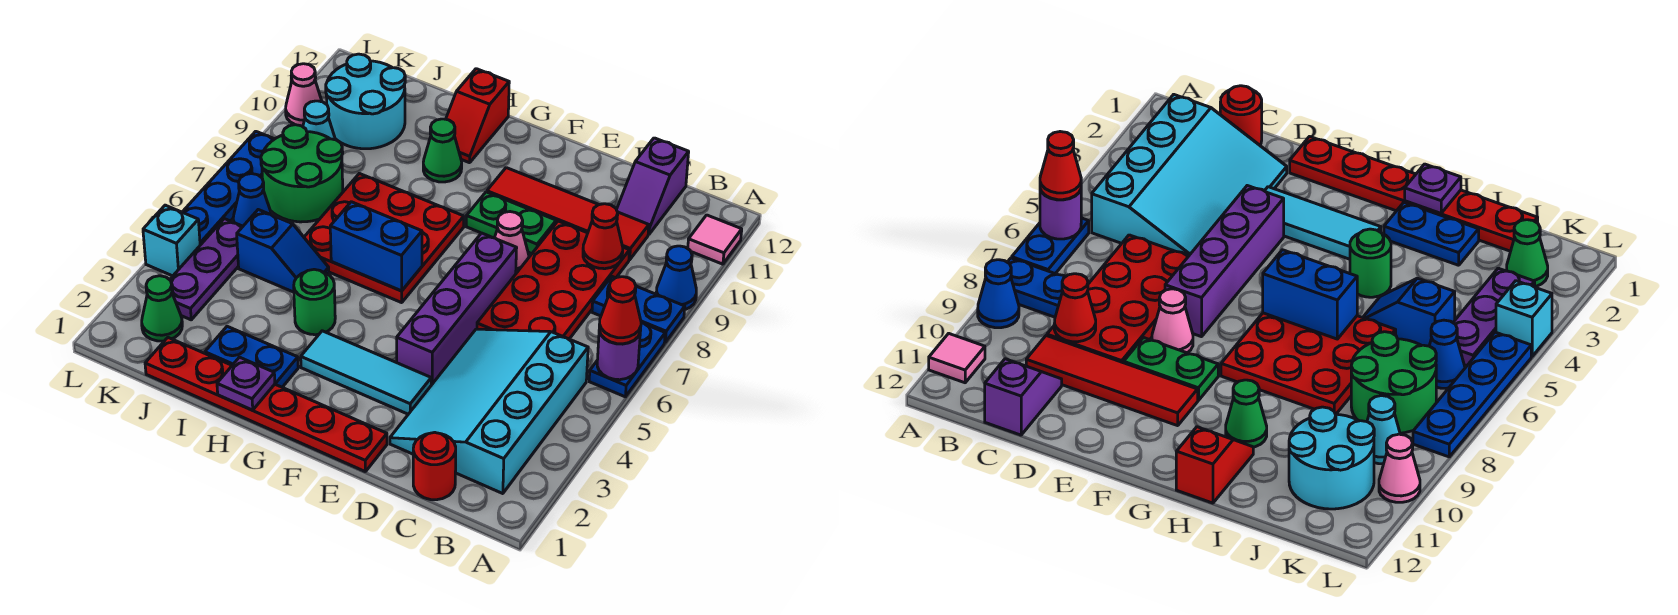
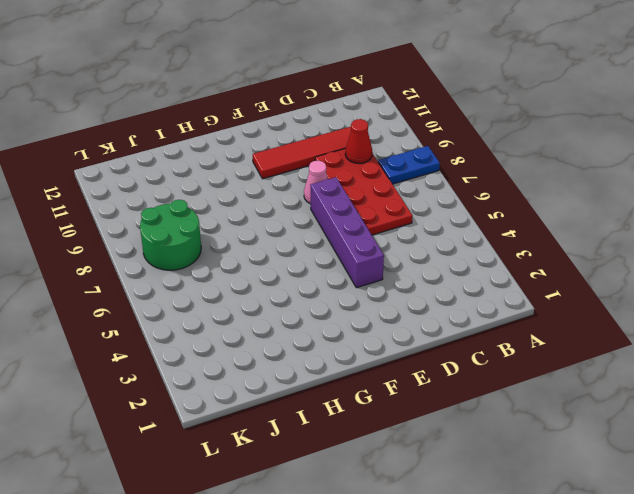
none -> blue 1x2 plate [589,323,665,397]
none -> blue 1x1 cone [656,246,696,310]
none -> pink 1x1 tile [688,215,742,264]
none -> cyan 3x4 slope [390,329,588,494]

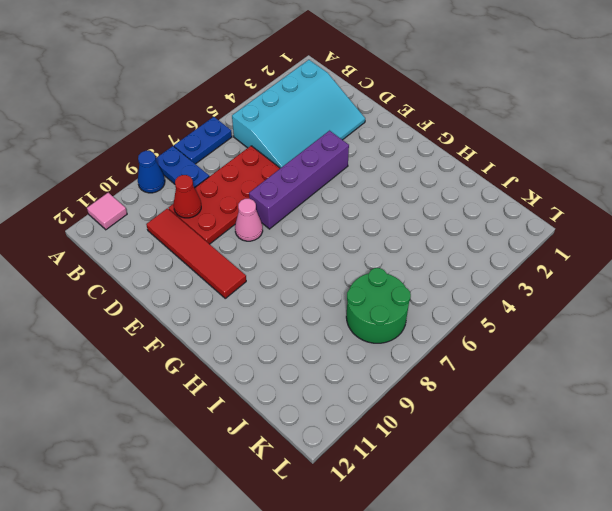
none -> red 1x1 round brick [413,432,456,500]
none -> purple 1x2 slope [616,138,689,235]
none -> red 1x6 plate [145,338,387,472]
none -> cyan 1x3 tile [301,331,431,414]

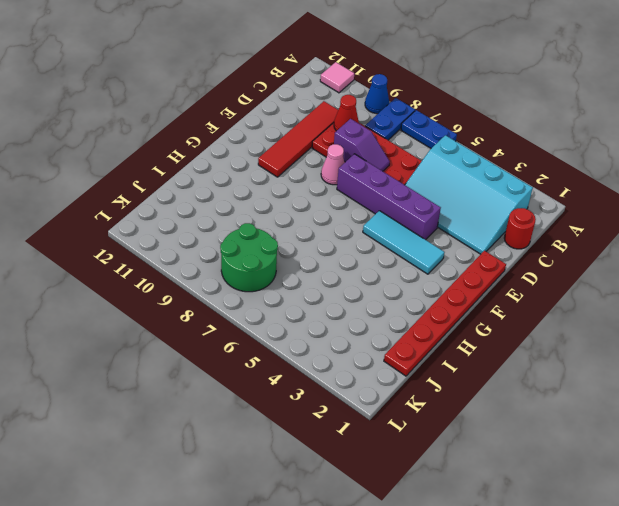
purple 1x2 slope [334,119,390,171] -> purple 1x2 slope moved to [616,138,689,235]
cyan 1x3 tile [363,211,445,274] -> cyan 1x3 tile turned to [301,331,431,414]
none -> green 1x2 plate [466,192,556,254]
none -> red 3x3 plate [304,173,464,303]
none -> blue 1x2 plate [205,326,298,387]
none -> green 1x1 round brick [294,269,335,335]

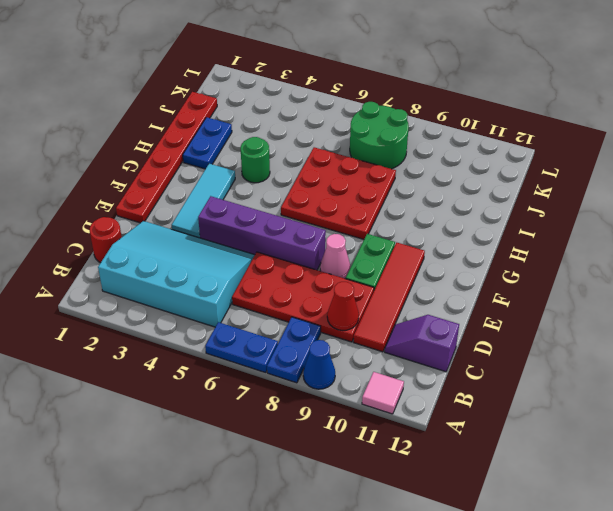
none -> green 1x1 cone [423,119,462,182]
none -> red 1x2 slope [446,69,509,163]
none -> blue 1x2 slope [237,210,329,292]
none -> cyan 2x2 round brick [326,54,405,149]

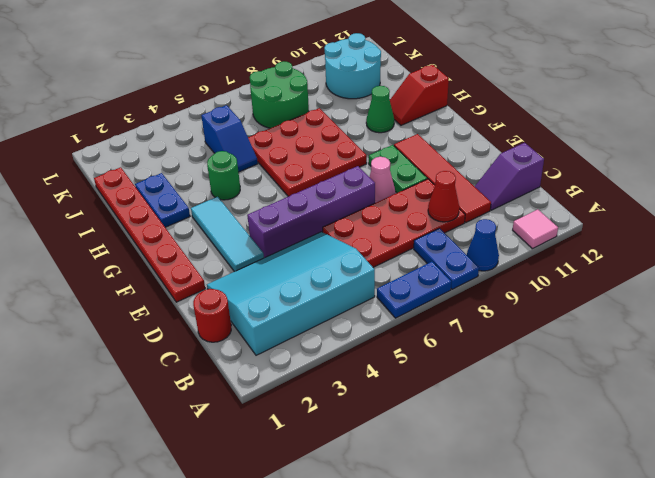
none -> green 1x1 cone [142,276,182,341]
none -> purple 1x3 plate [170,219,243,320]
none -> blue 1x1 cone [233,174,272,226]
none -> cyan 1x1 cone [303,101,335,140]

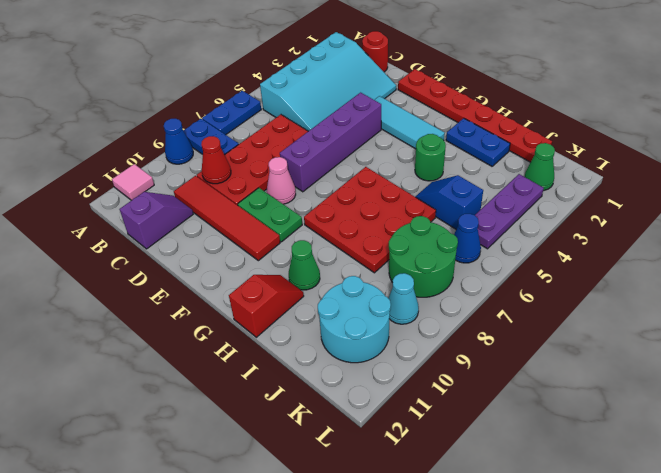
none -> cyan 1x1 brick [143,205,200,276]
none -> blue 1x4 plate [183,131,274,245]
none -> pink 1x1 cone [286,64,322,126]
none -> purple 1x1 round brick [597,331,640,380]

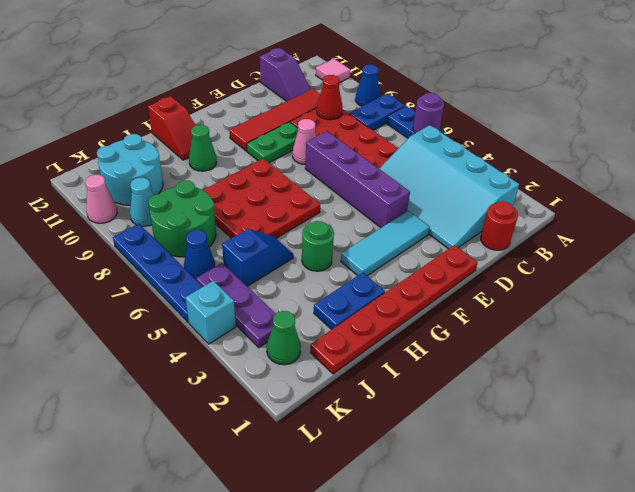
none -> blue 1x2 brick [330,202,422,291]
none -> purple 1x1 plate [217,357,275,410]
none -> red 1x1 cone [599,277,641,344]

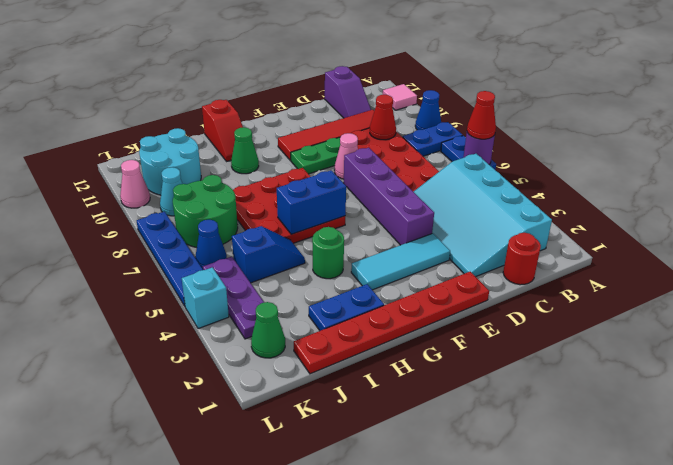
none -> purple 1x1 plate [217,357,275,410]

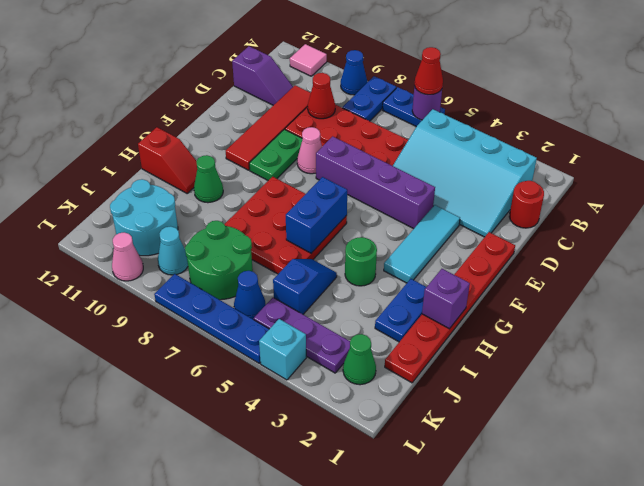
purple 1x1 brick [422,269,470,329] -> purple 1x1 plate [217,357,275,410]

